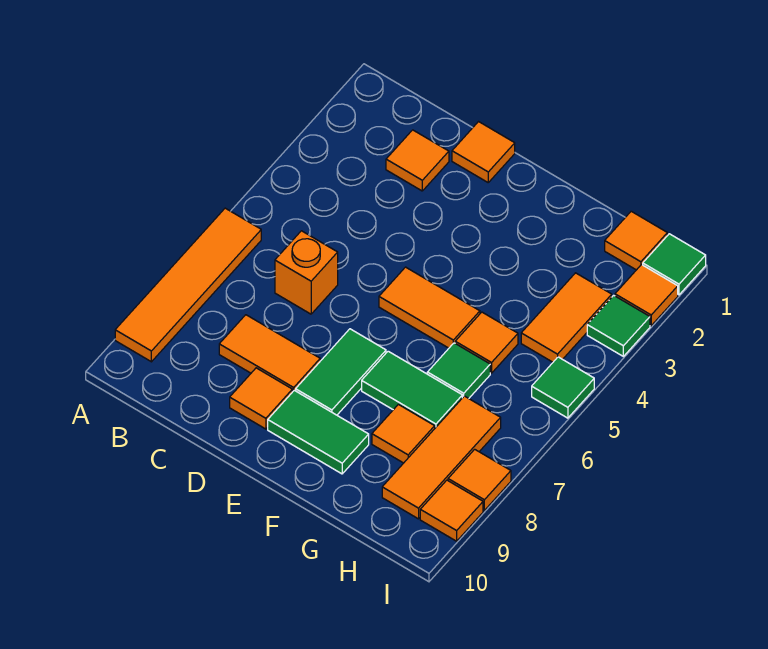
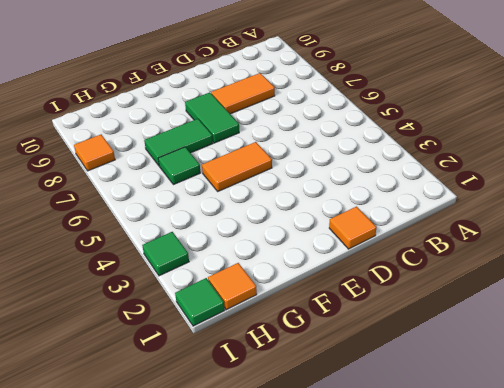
none -> orange 1x4 tile [115,208,261,362]
none -> orange 1x1 tile [386,130,449,191]
none -> orange 1x1 brick [275,231,338,314]

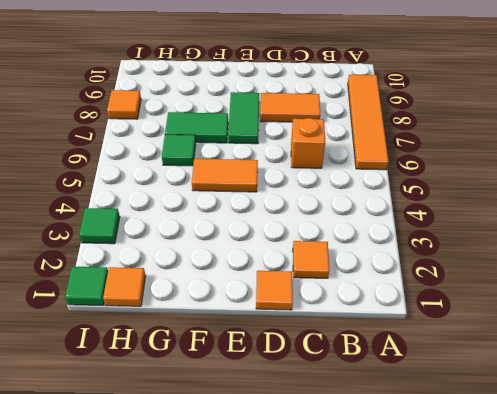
none -> orange 1x1 tile [230,368,292,429]
none -> green 1x2 tile [268,390,369,474]
none -> orange 1x1 tile [455,312,518,373]

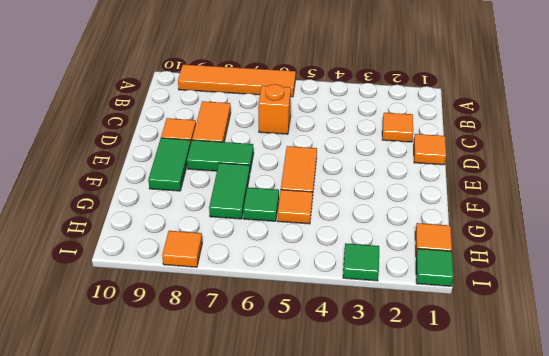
none -> orange 1x1 tile [372,404,435,463]
none -> orange 1x2 tile [521,273,612,362]
none -> orange 1x3 tile [382,396,501,519]

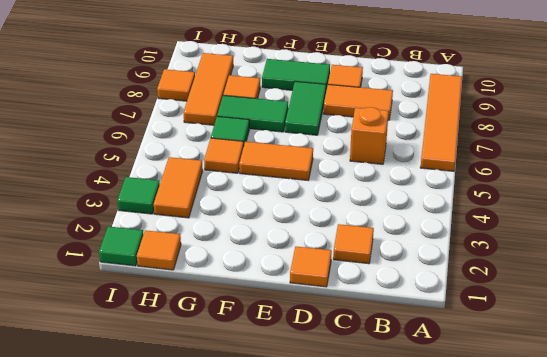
none -> orange 1x1 tile [615,265,678,326]
none -> green 1x1 tile [532,357,594,418]
none -> orange 1x1 tile [420,480,483,541]

